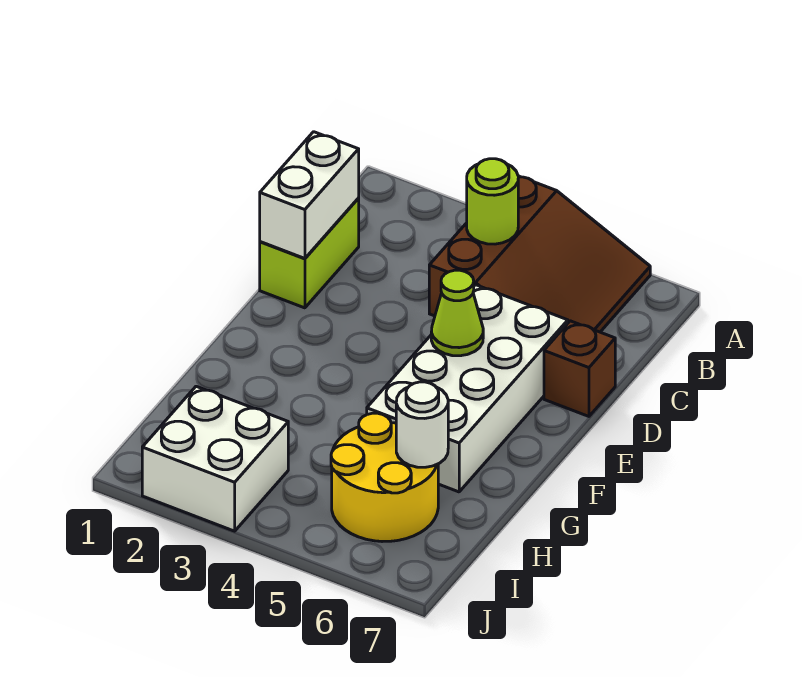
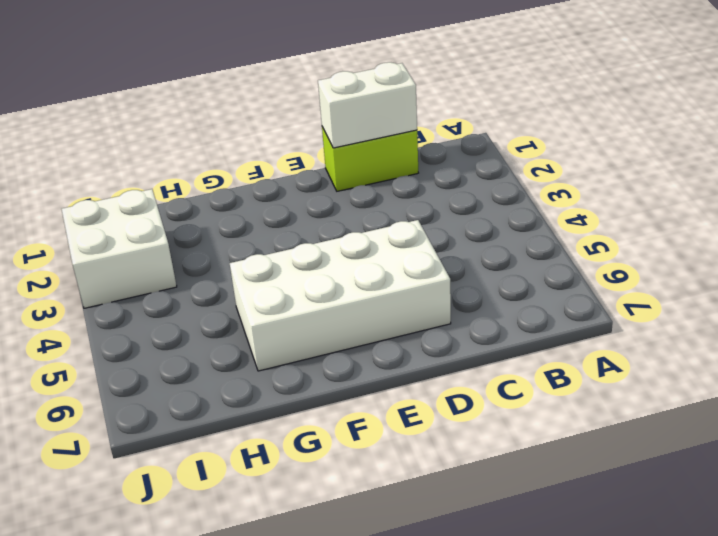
none -> brown 3x3 slope [429,176,650,332]
none -> brown 1x1 brick [544,321,615,416]

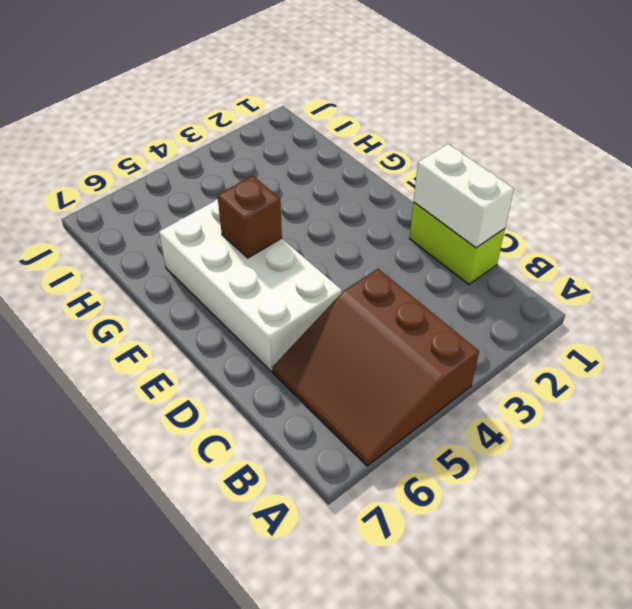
brown 1x1 brick [217,176,282,258] -> brown 1x1 brick moved to [544,321,615,416]
none -> yellow 2x2 round brick [331,413,438,542]
none -> white 2x2 brick [142,386,288,531]

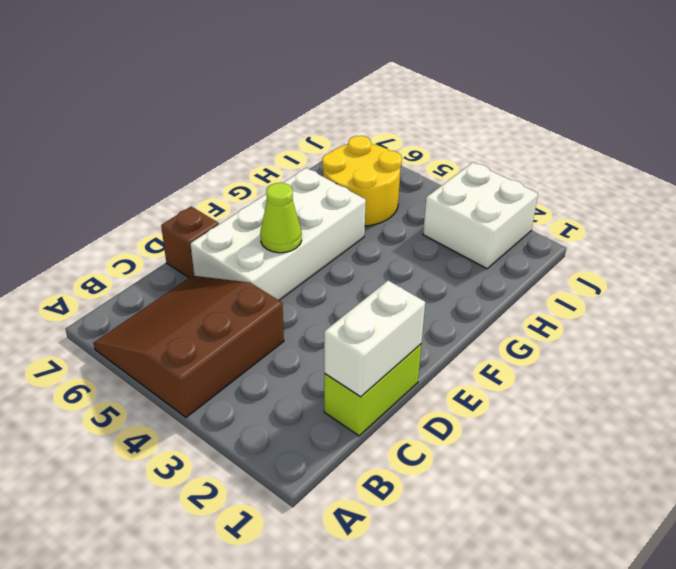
none -> lime 1x1 round brick [467,159,518,244]
none -> white 1x1 round brick [396,382,448,467]

